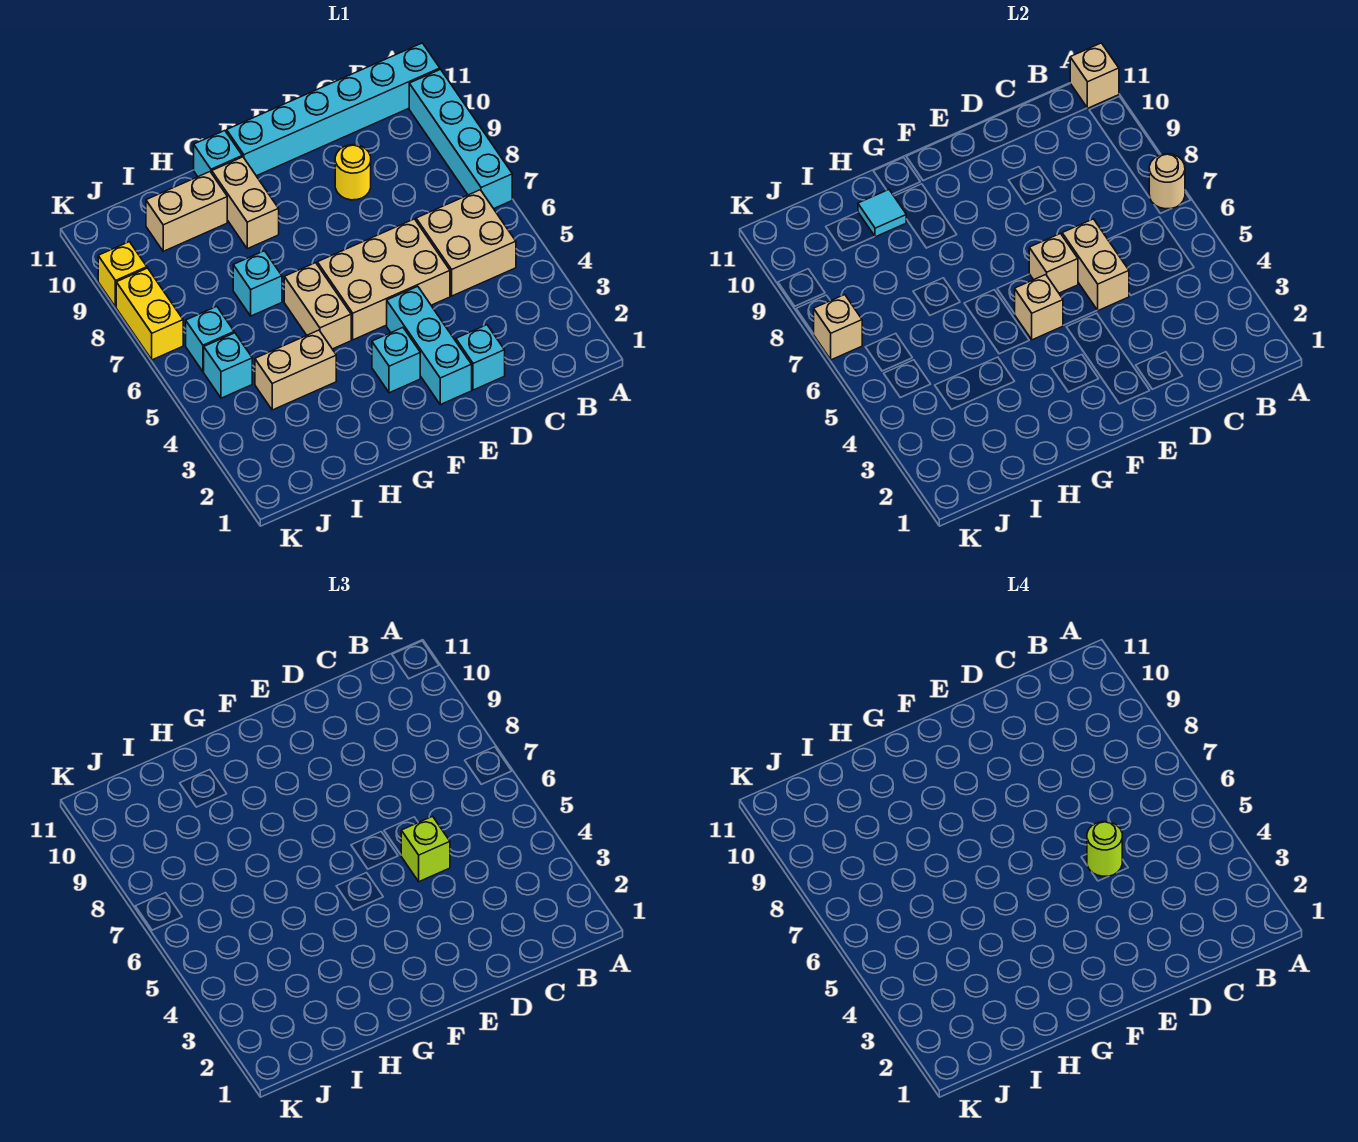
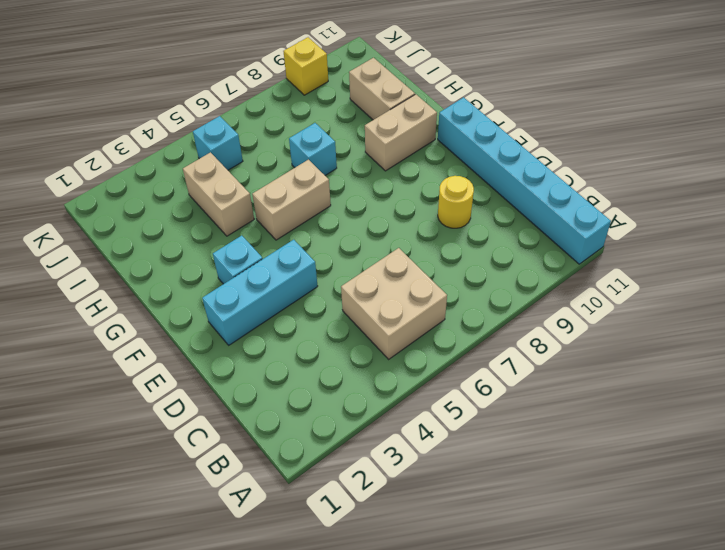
none -> cyan 1x4 brick [409,69,512,209]
none -> cyan 1x1 brick [456,325,505,390]
none -> tan 2x3 brick [317,219,450,340]

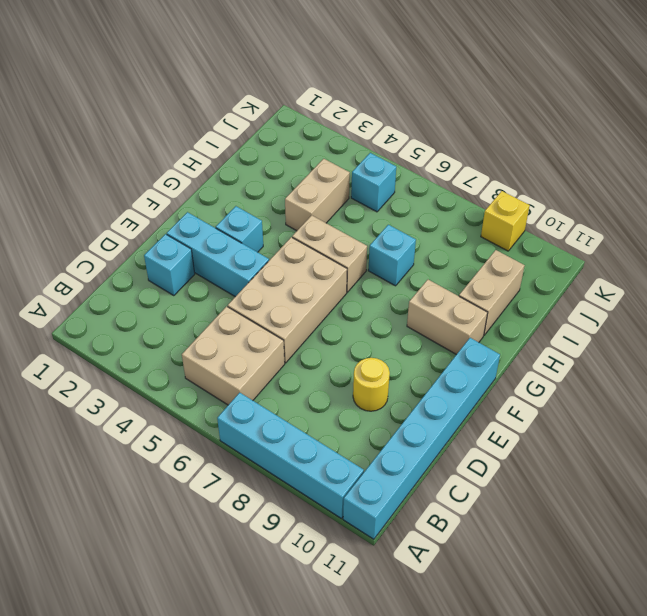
none -> cyan 1x1 brick [194,131,242,177]
none -> cyan 1x1 brick [186,306,234,372]
none -> yellow 1x2 brick [116,268,183,360]

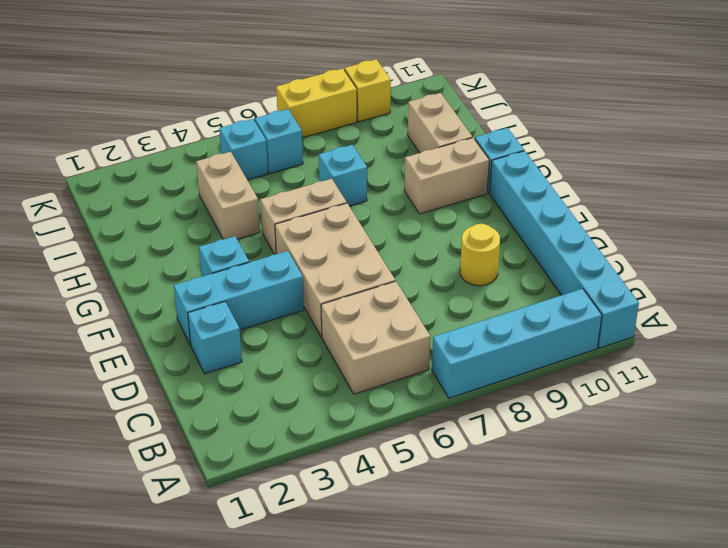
none -> tan 1x1 round brick [1149,154,1185,209]
none -> tan 1x1 brick [1070,43,1119,108]
none -> tan 1x2 brick [1062,219,1129,311]

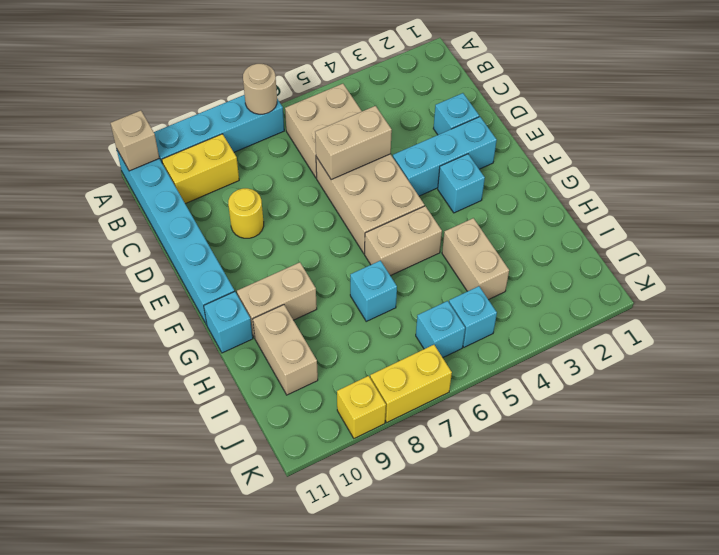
yellow 1x2 brick [162,134,239,204] -> none
none -> tan 1x1 brick [1029,234,1078,293]
none -> tan 1x1 brick [1015,275,1063,340]
none -> cyan 1x1 tile [858,190,906,237]

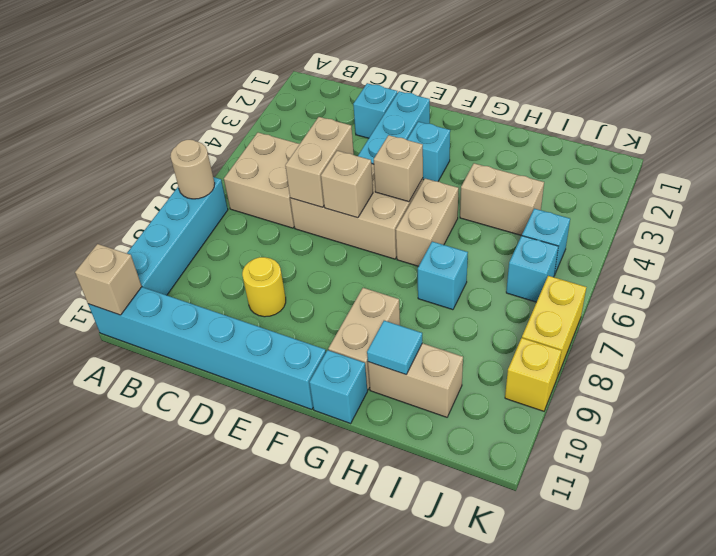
none -> tan 1x1 brick [814,295,862,360]
none -> lime 1x1 brick [401,816,450,882]
none -> lime 1x1 round brick [1087,821,1122,876]

